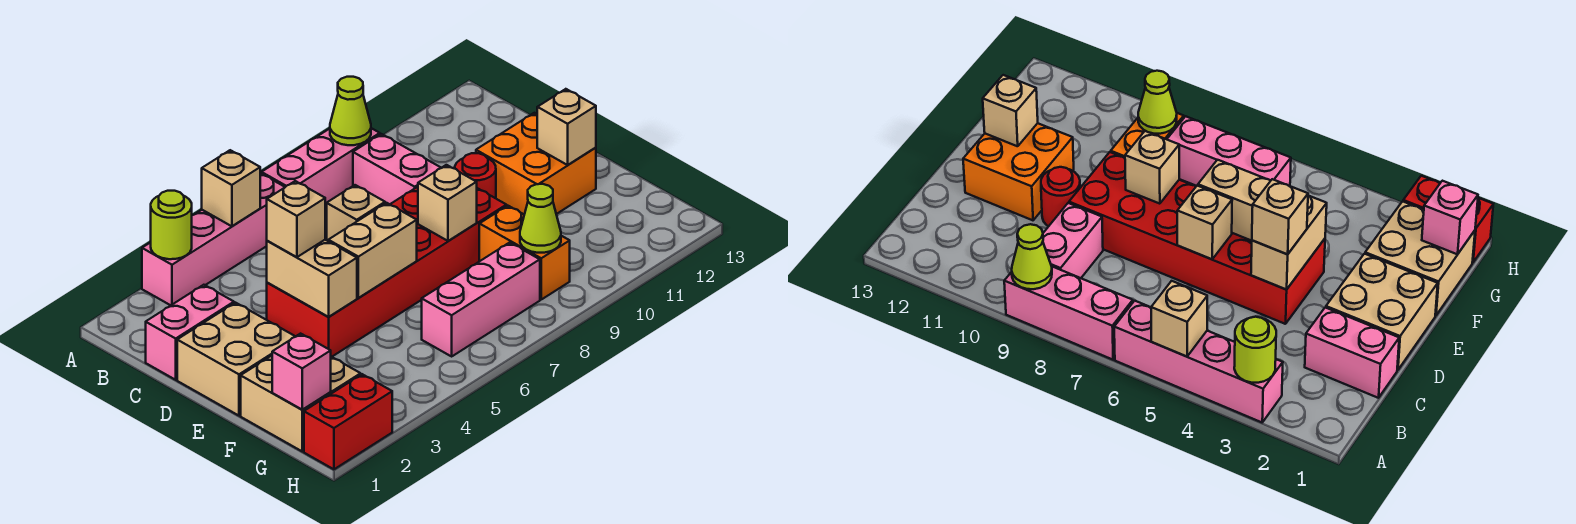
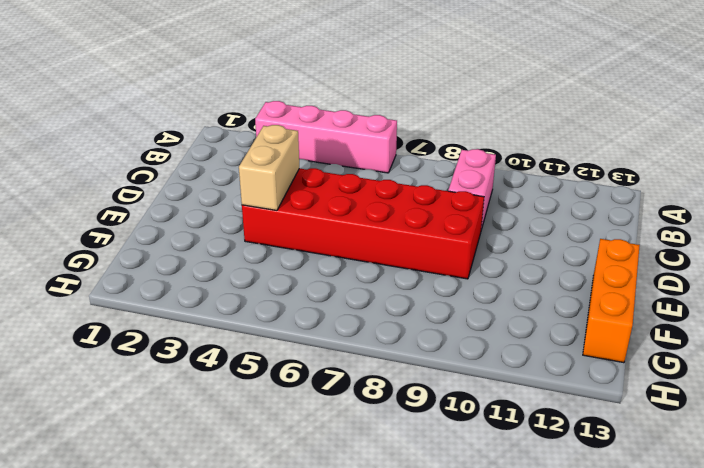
orange 1x3 brick [583,239,640,363] -> none
none -> pink 1x3 brick [261,128,380,209]
none -> pink 1x2 brick [146,285,234,380]
none -> tan 2x2 brick [177,303,296,416]

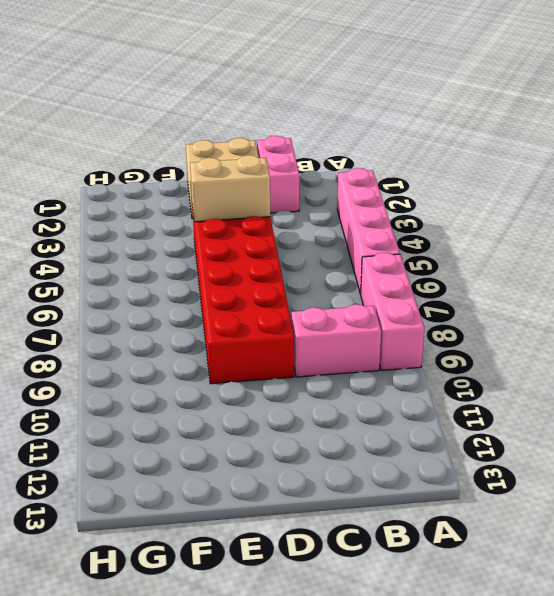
none -> red 1x1 round brick [455,153,496,198]
none -> orange 2x2 brick [476,113,596,214]
none -> tan 2x2 brick [241,356,361,451]

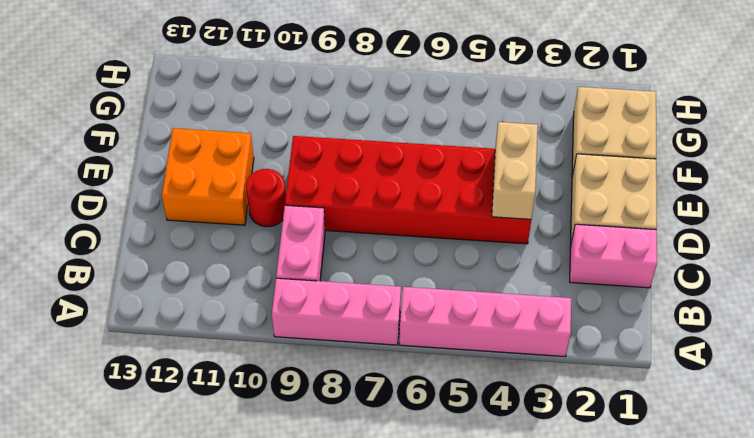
none -> orange 1x2 brick [479,206,570,299]
none -> pink 1x3 brick [422,242,540,356]
none -> red 1x2 brick [304,374,392,469]

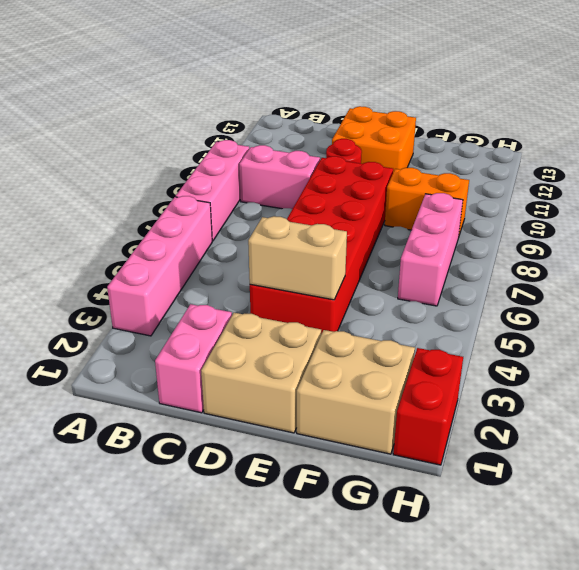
none -> lime 1x1 round brick [151,191,192,259]
none -> tan 1x1 brick [202,150,260,226]
none -> lime 1x1 cone [330,77,371,145]

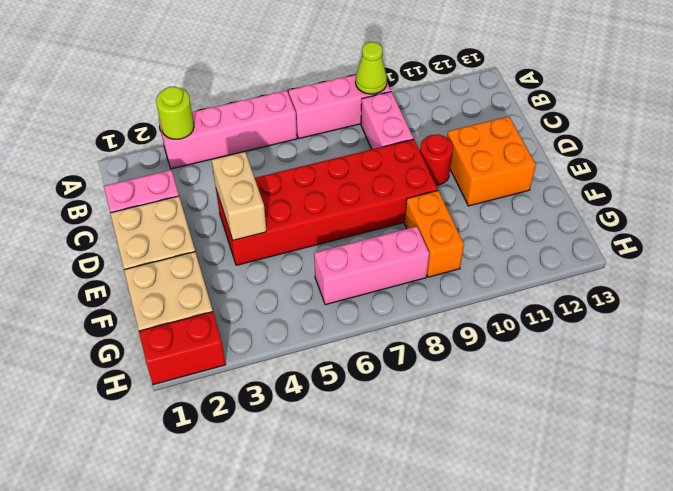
none -> tan 1x1 brick [202,150,260,226]
none -> tan 1x1 brick [327,185,385,241]
none -> tan 1x2 brick [328,203,417,298]

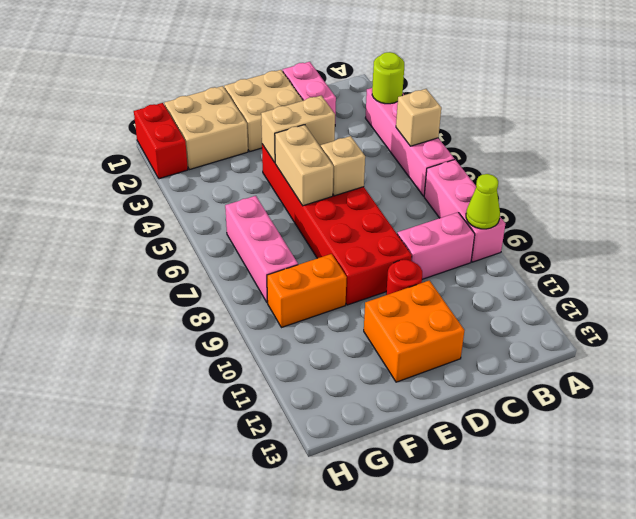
none -> tan 1x1 brick [418,165,477,241]
none -> tan 1x1 brick [537,89,596,165]
none -> pink 1x1 brick [272,334,331,410]

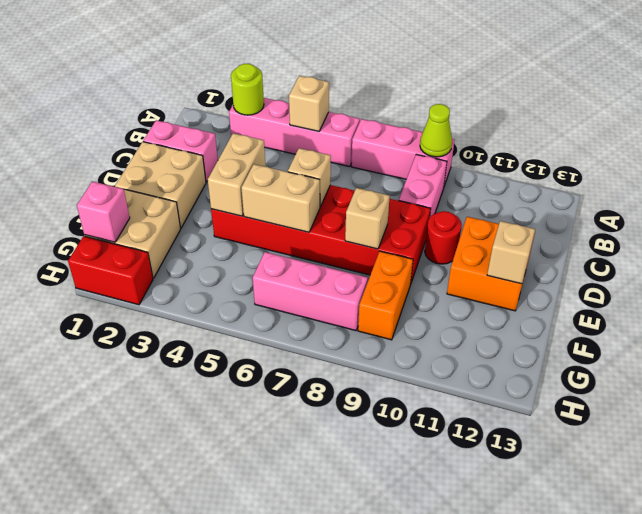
none -> lime 1x1 cone [520,184,561,253]
none -> tan 1x1 brick [267,181,325,257]

